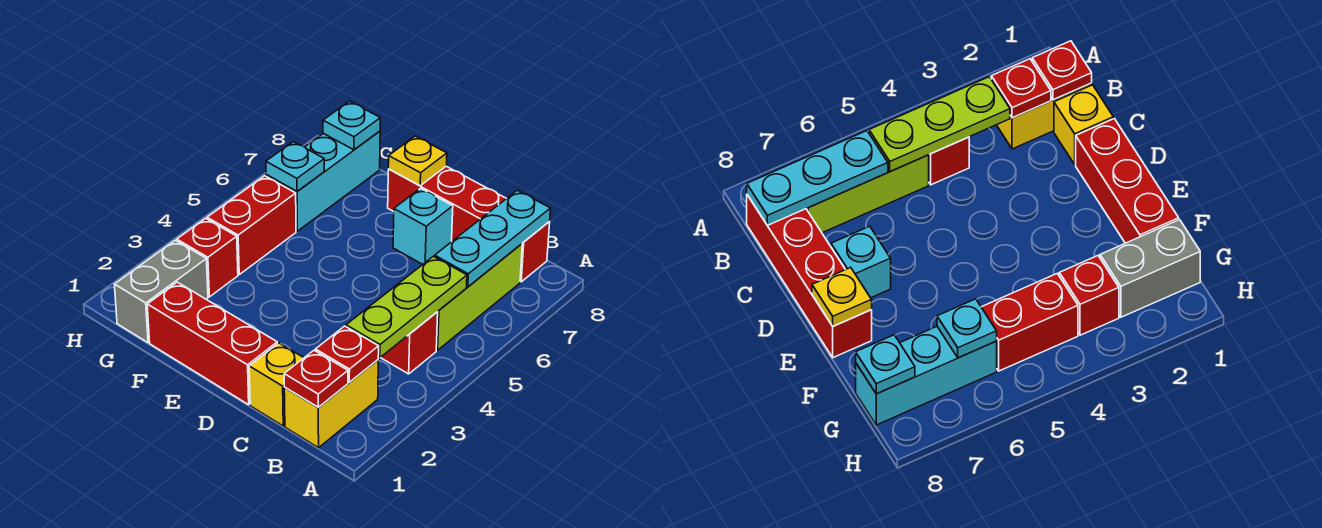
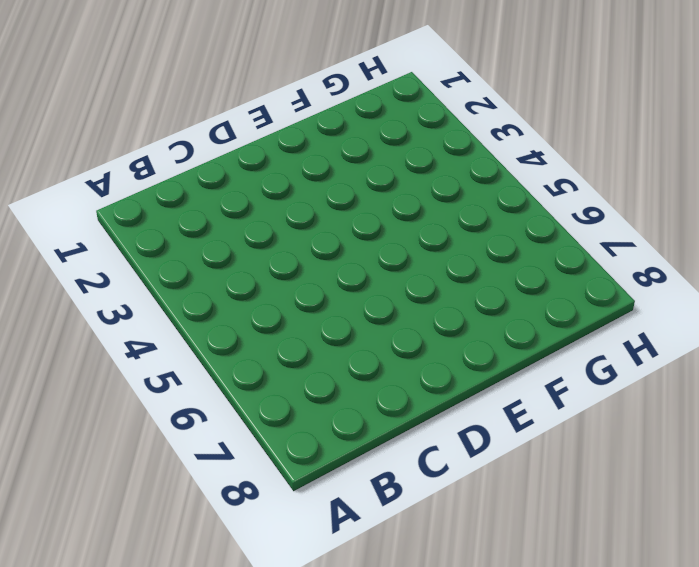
none -> yellow 1x2 brick [284,360,378,448]
none -> red 1x1 brick [381,312,438,374]
none -> lime 1x3 brick [436,244,522,350]

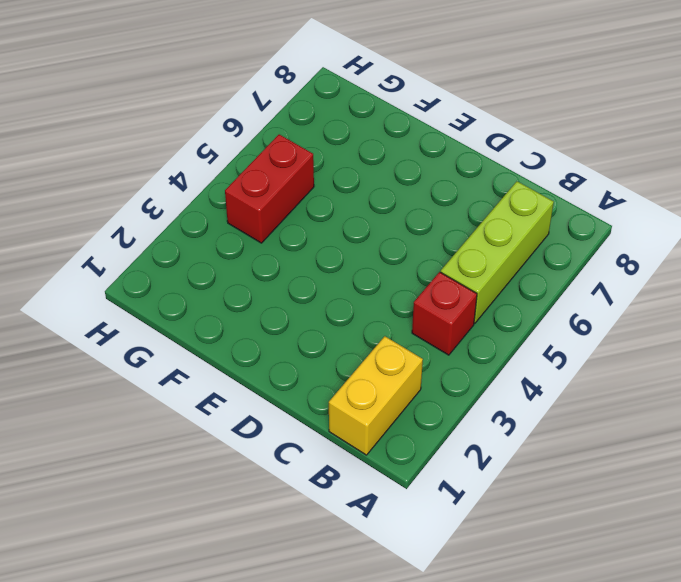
none -> red 1x4 brick [388,166,550,282]
none -> yellow 1x1 brick [249,343,303,426]
none -> red 1x3 brick [147,282,277,405]

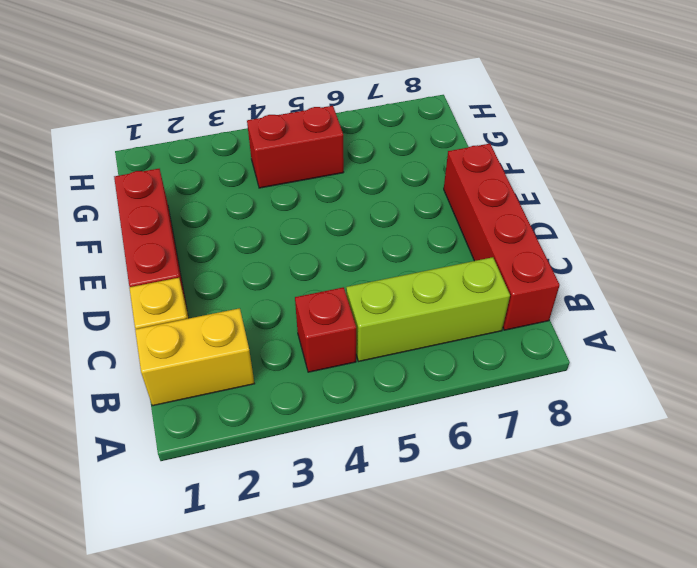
none -> cyan 1x1 brick [393,188,453,264]
none -> grey 1x2 brick [114,240,208,343]
none -> red 1x1 brick [177,218,238,297]

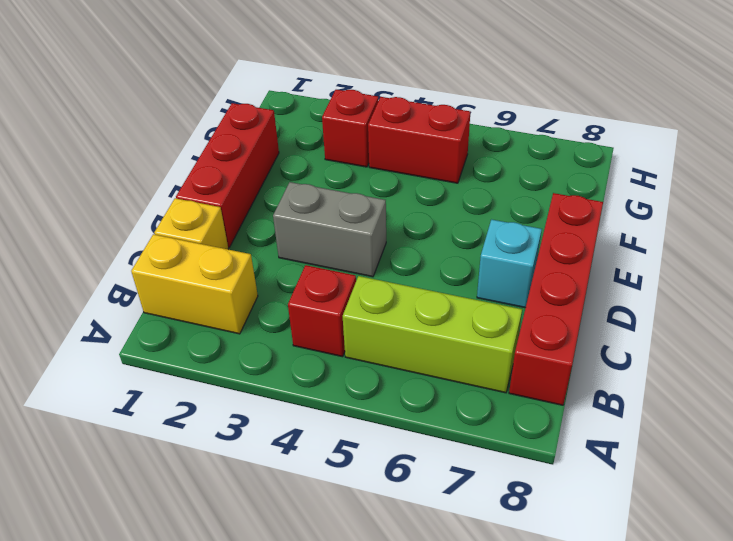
grey 1x2 brick [273,182,386,277] -> grey 1x2 brick moved to [114,240,208,343]
none -> cyan 1x3 brick [266,131,380,231]
none -> red 1x1 plate [284,350,348,407]
none -> red 1x1 plate [315,326,379,382]

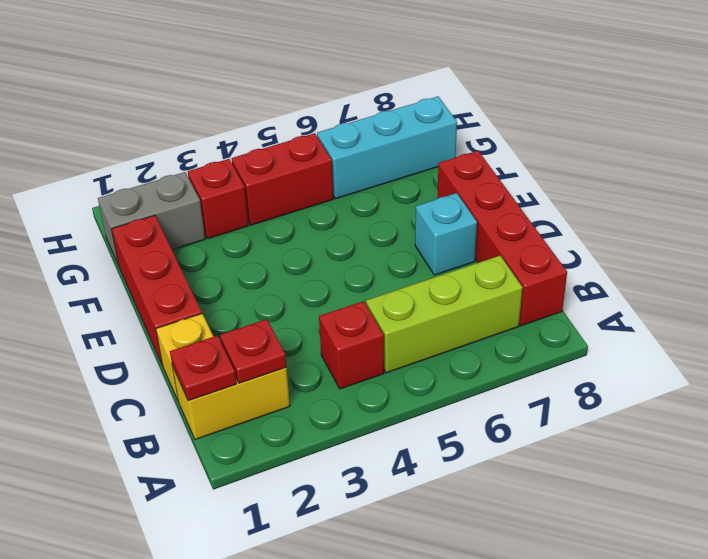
none -> lime 1x3 plate [346,256,467,358]
none -> cyan 1x3 plate [435,190,551,287]
none -> yellow 1x1 plate [388,136,447,186]

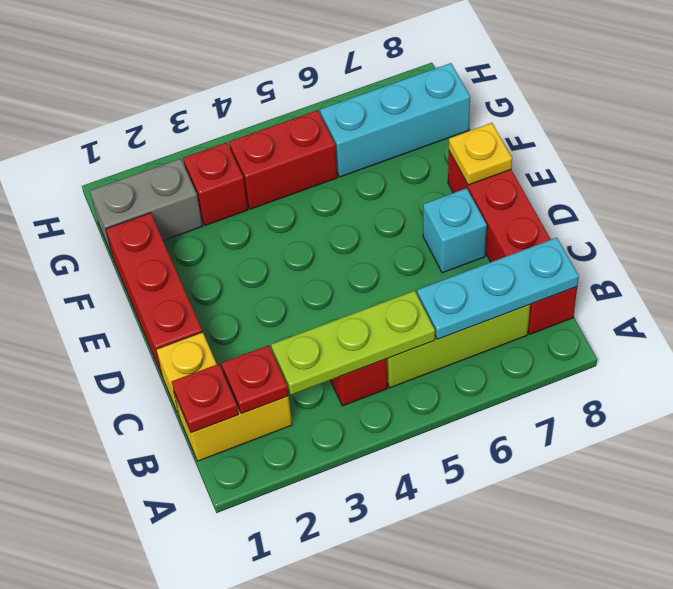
none -> cyan 1x1 plate [266,142,324,191]
none -> cyan 1x1 plate [323,101,380,150]

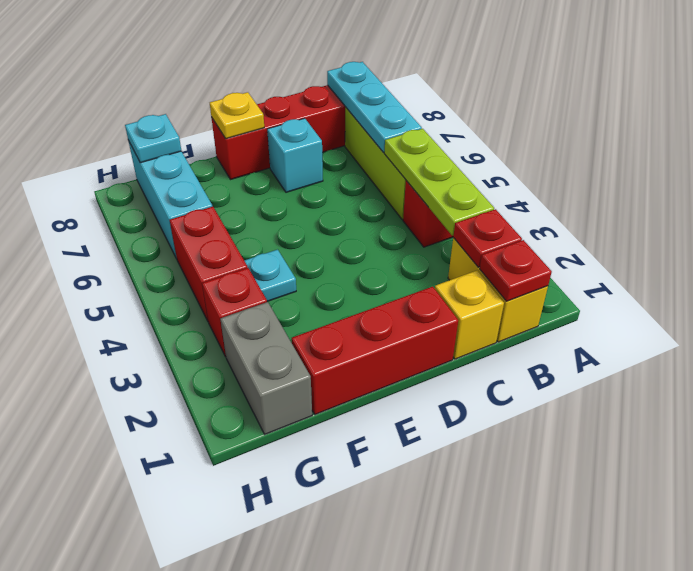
cyan 1x1 plate [244,250,296,301] -> cyan 1x1 plate moved to [266,142,324,191]

